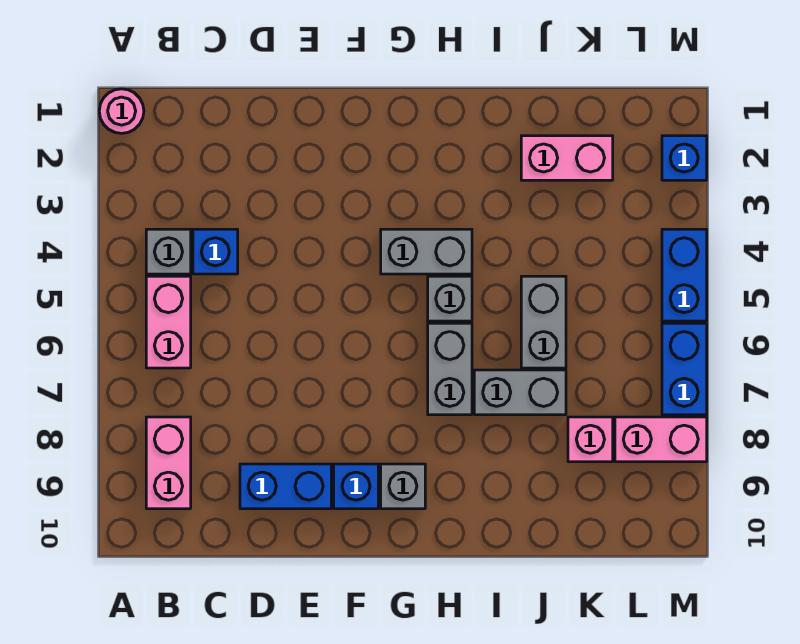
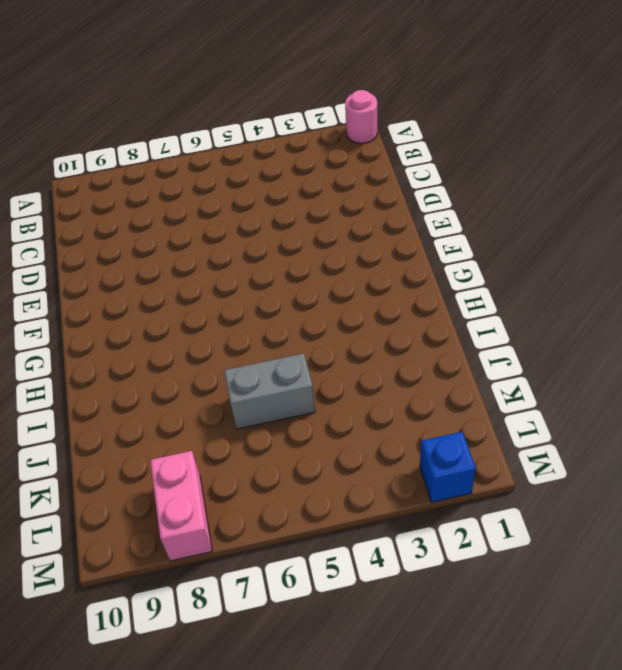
none -> grey 1x1 brick [146,229,191,274]
none -> pink 1x2 brick [146,276,191,368]
none -> pink 1x2 brick [146,417,191,509]

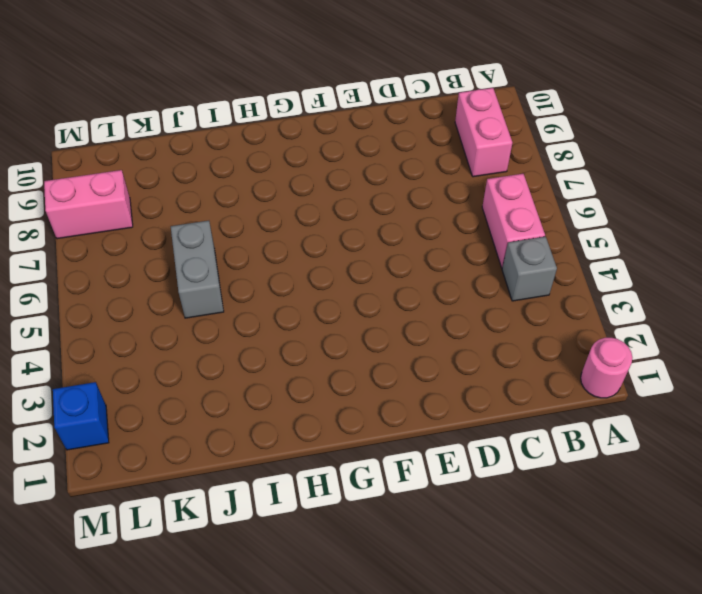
none -> blue 1x1 brick [193,229,238,274]
none -> blue 1x2 brick [240,464,331,509]
none -> blue 1x1 brick [334,464,378,509]

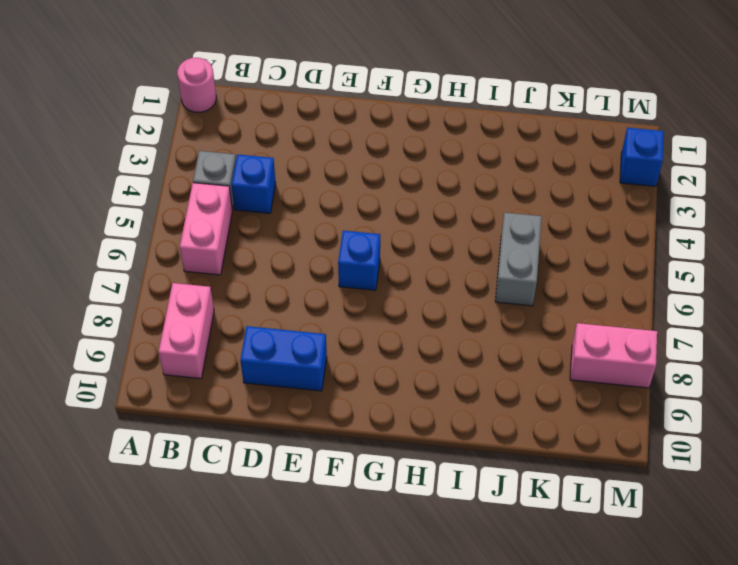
blue 1x1 brick [338,231,380,290] -> blue 1x1 brick moved to [334,464,378,509]
none -> grey 1x2 brick [381,229,472,274]
none -> grey 1x1 brick [381,464,425,509]
none -> grey 1x1 brick [428,276,472,321]

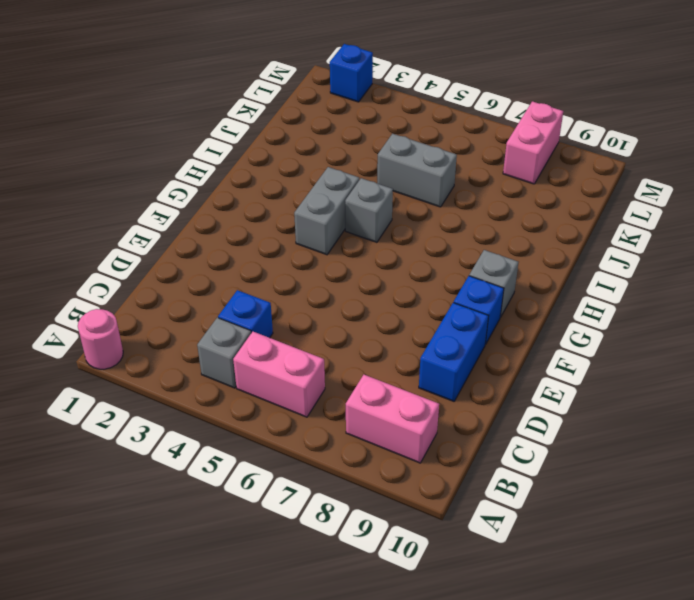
none -> grey 1x2 brick [428,323,472,415]
none -> grey 1x2 brick [474,370,566,415]
none -> pink 1x2 brick [521,136,613,180]

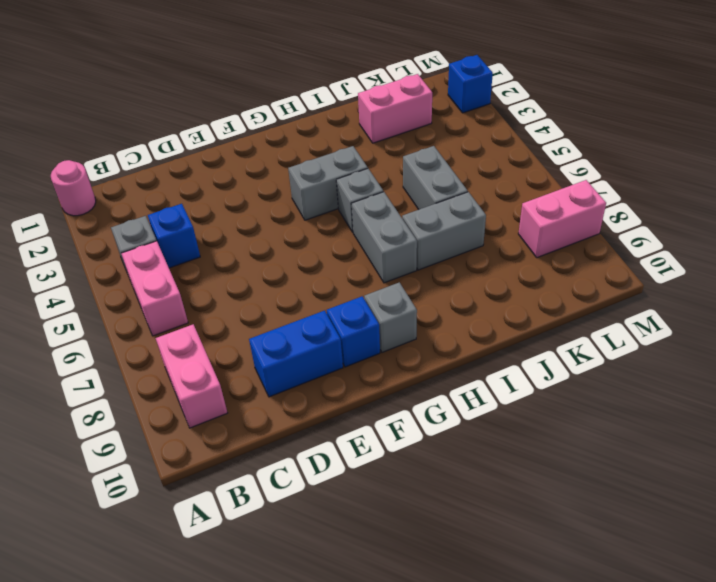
none -> pink 1x1 brick [568,417,613,462]
none -> blue 1x2 brick [662,229,707,321]
none -> blue 1x2 brick [662,323,707,415]

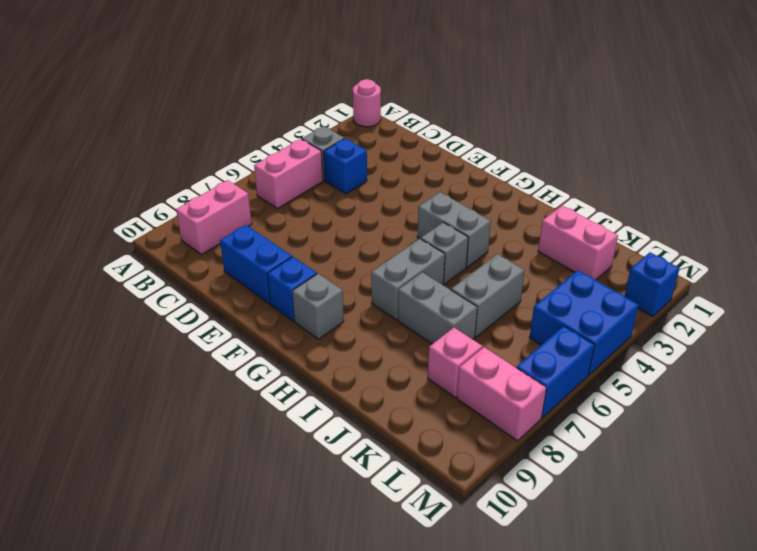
blue 2x2 brick [530,270,639,375] -> blue 1x2 brick [662,229,707,321]

